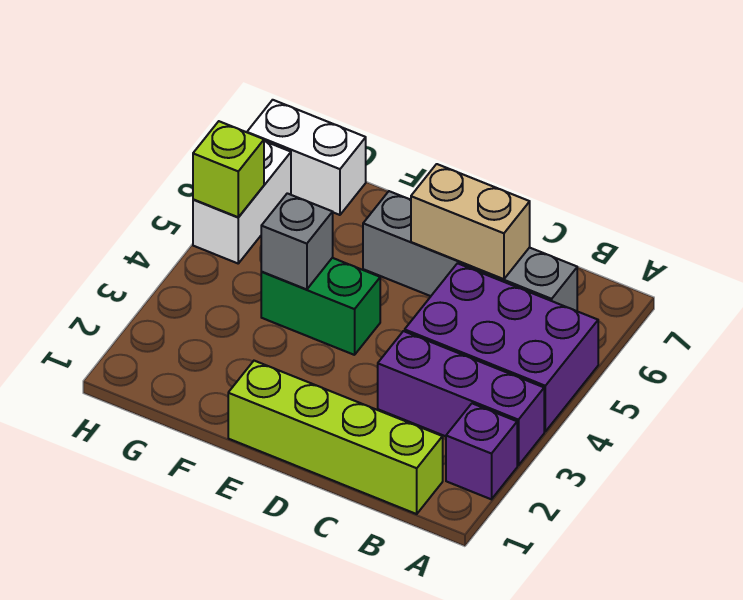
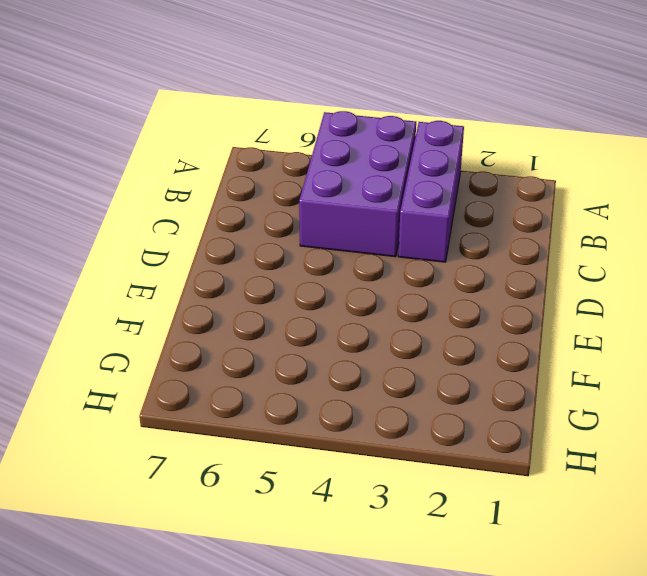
none -> purple 1x1 brick [446,403,517,499]
none -> lime 1x4 brick [228,361,443,514]

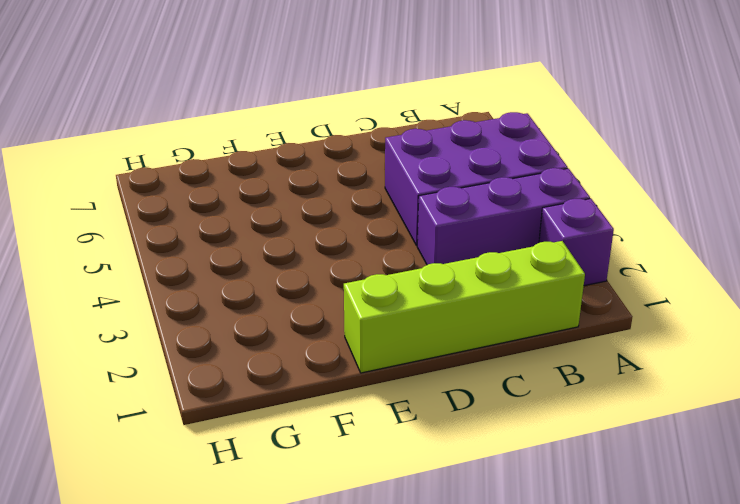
none -> grey 1x4 brick [363,191,577,311]
none -> green 1x2 brick [261,258,380,355]

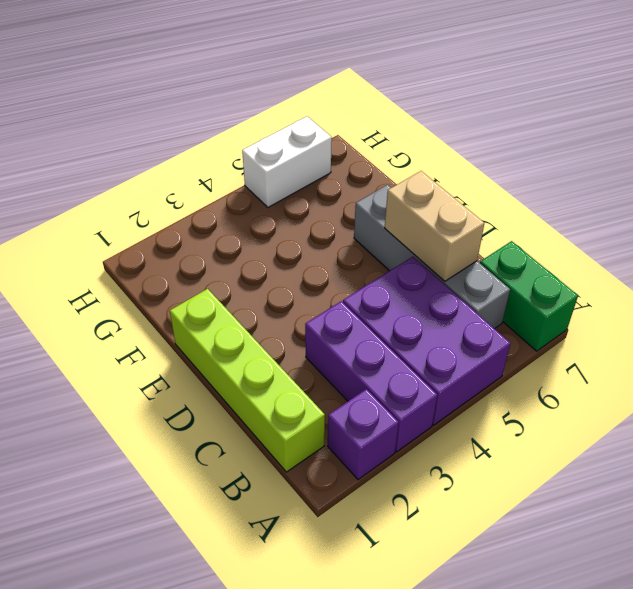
green 1x2 brick [480,241,578,351] -> green 1x2 brick moved to [261,258,380,355]
none -> white 1x2 brick [247,100,366,215]
none -> grey 1x1 brick [261,193,333,289]

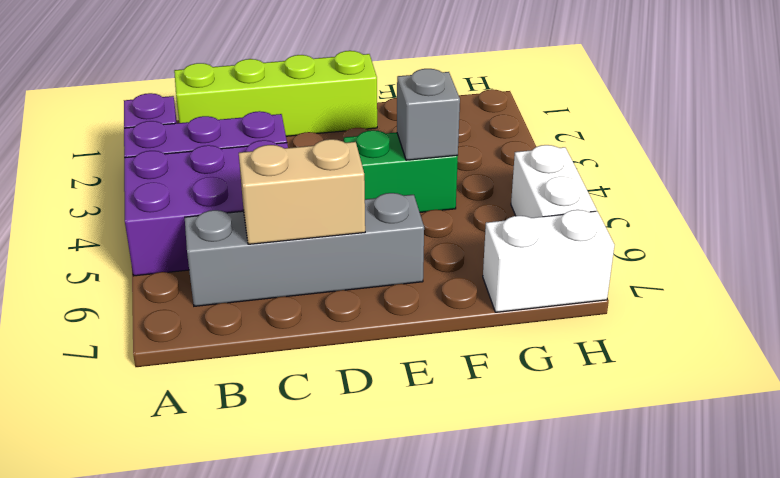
none -> lime 1x1 brick [193,121,264,217]

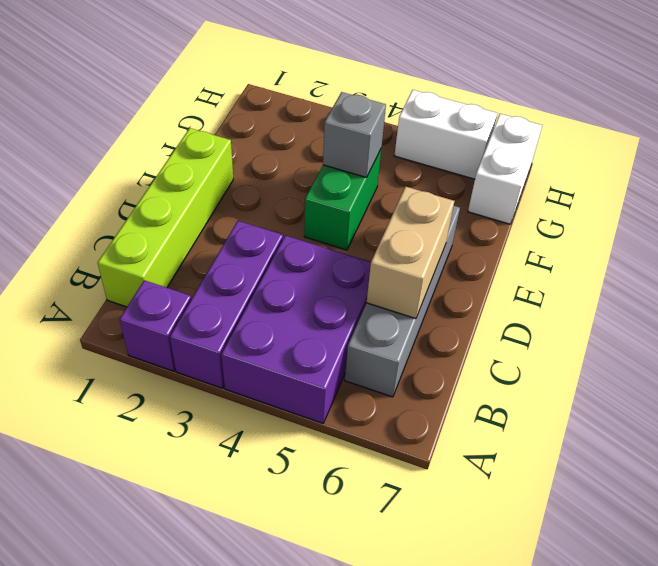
none -> lime 1x1 brick [193,121,264,217]

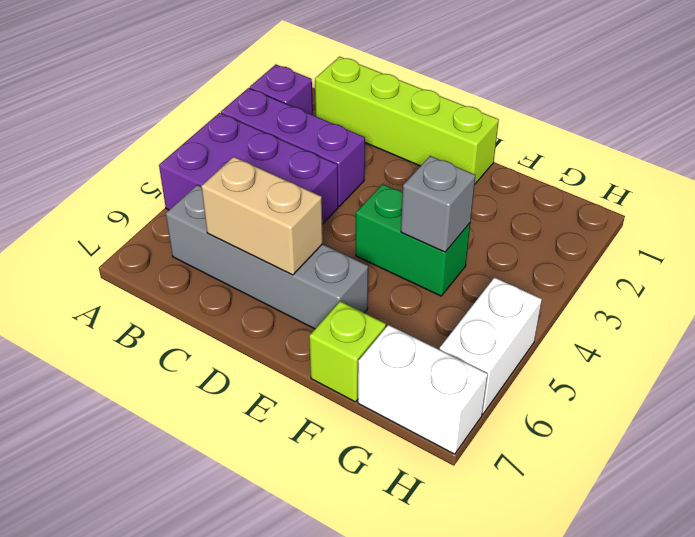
lime 1x1 brick [309,301,386,402] -> lime 1x1 brick moved to [193,121,264,217]

